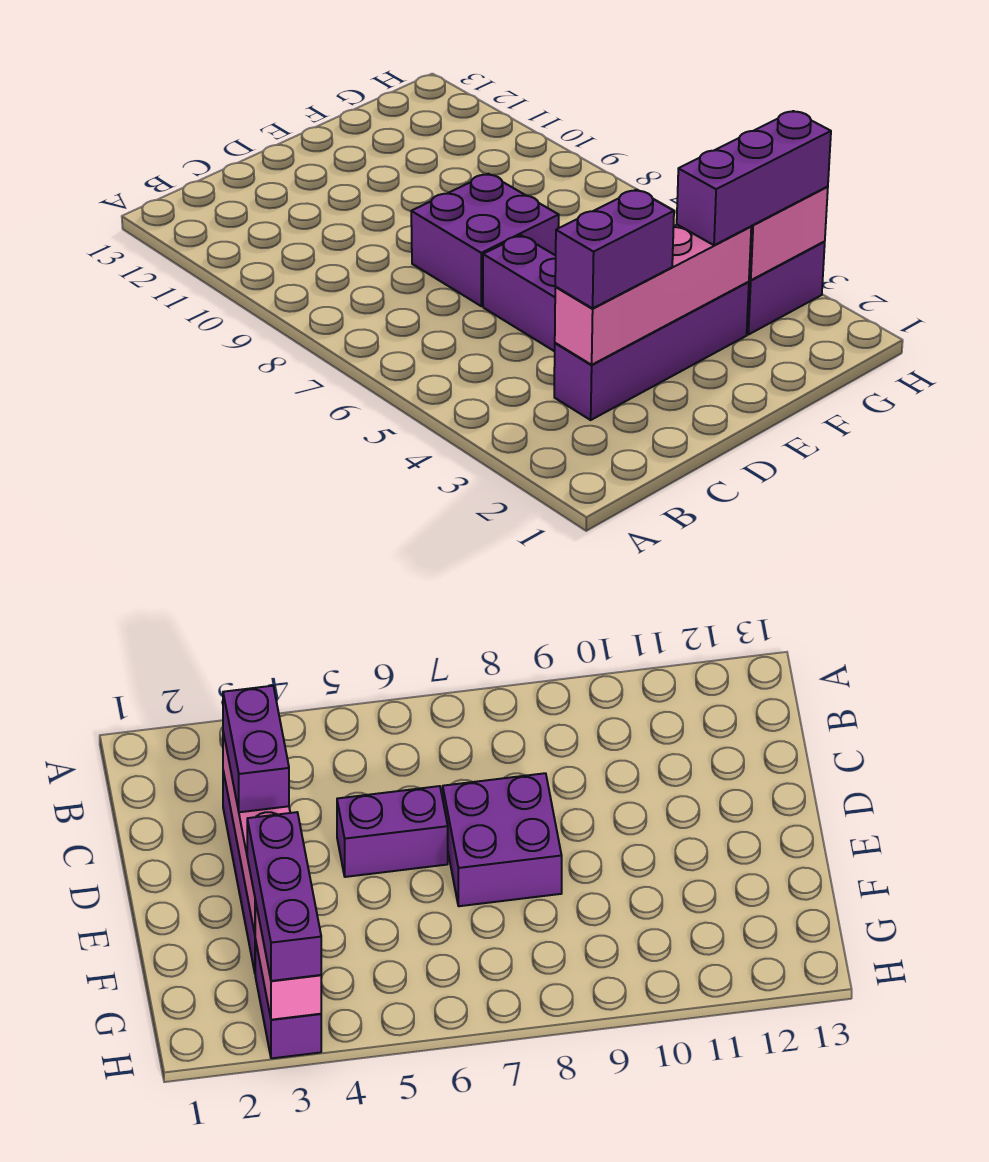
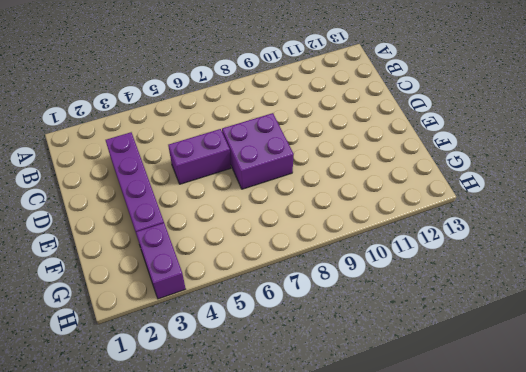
none -> pink 1x4 brick [555,225,751,365]
none -> pink 1x2 brick [749,187,828,280]

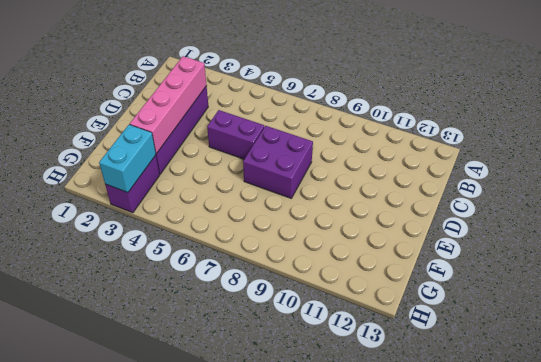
cyan 1x2 brick [99,125,156,193] -> pink 1x2 brick [749,187,828,280]
none -> purple 1x2 brick [555,190,674,308]
none -> purple 1x3 brick [677,111,831,245]

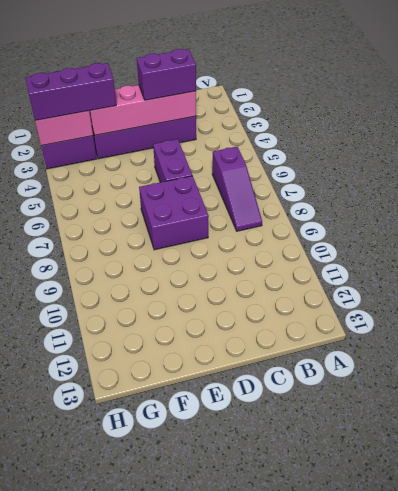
purple 1x3 slope [212,147,262,231] -> none

